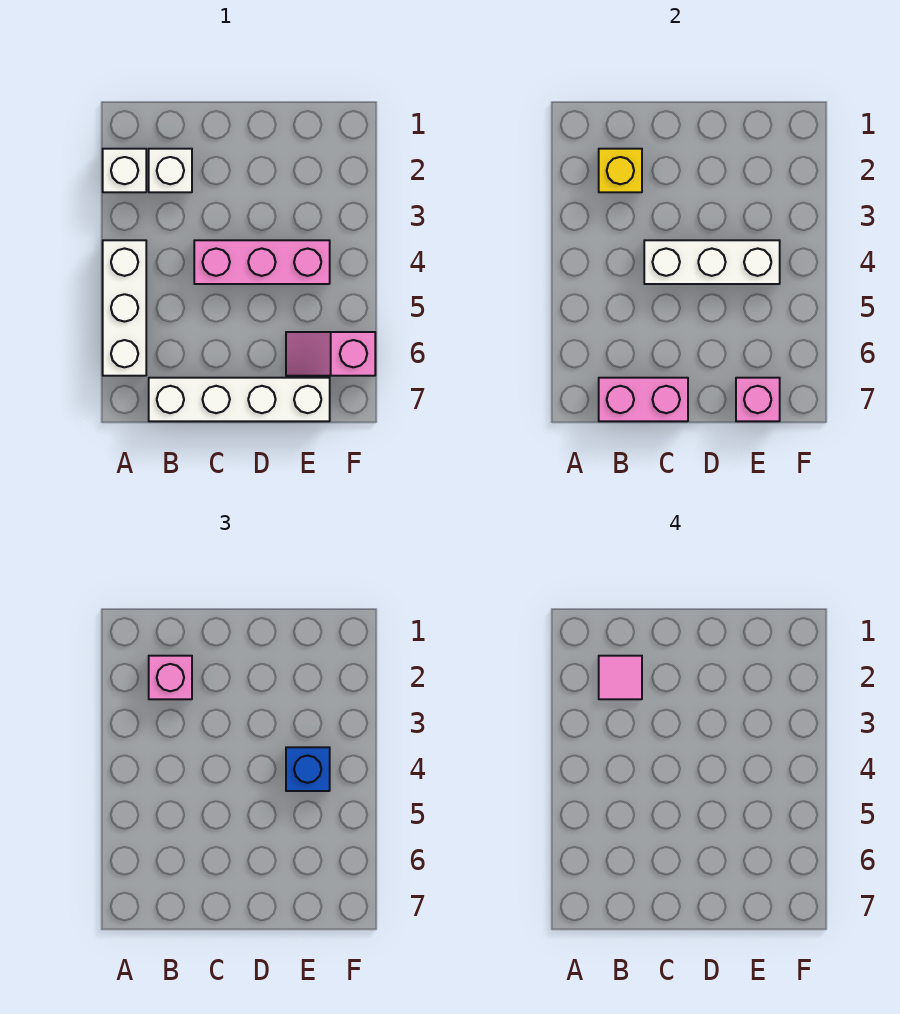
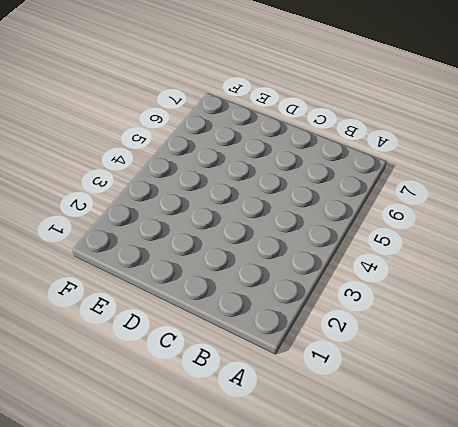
none -> white 1x1 brick [103,149,146,192]
none -> white 1x3 brick [103,240,146,376]
none -> white 1x1 brick [149,149,192,192]

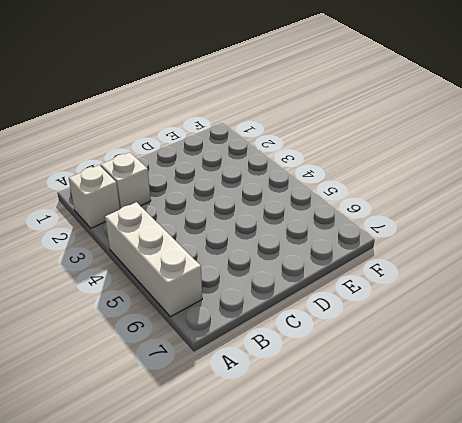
none -> white 1x4 brick [149,378,330,421]
none -> pink 1x3 brick [194,240,330,284]
none -> pink 1x2 slope [286,332,375,376]

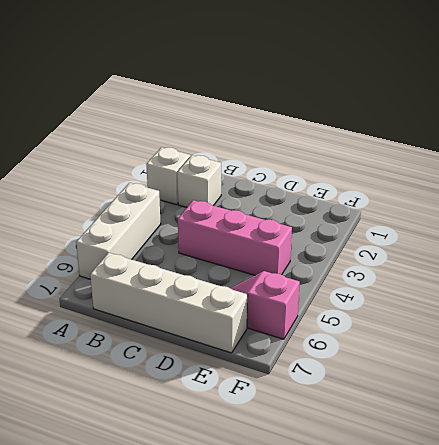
none -> yellow 1x1 brick [599,149,642,192]
none -> pink 1x2 brick [599,378,688,421]
none -> white 1x3 brick [644,240,780,284]

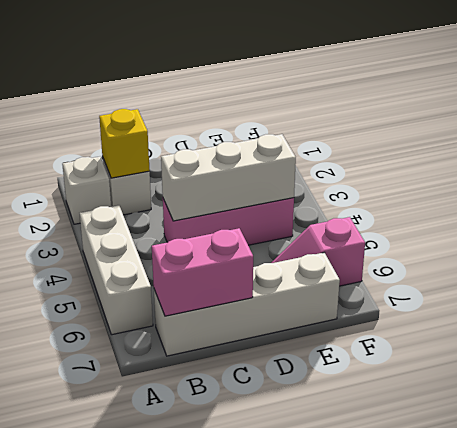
none -> pink 1x1 brick [736,378,780,421]
none -> pink 1x1 brick [149,656,192,699]
none -> blue 1x1 brick [286,747,330,791]

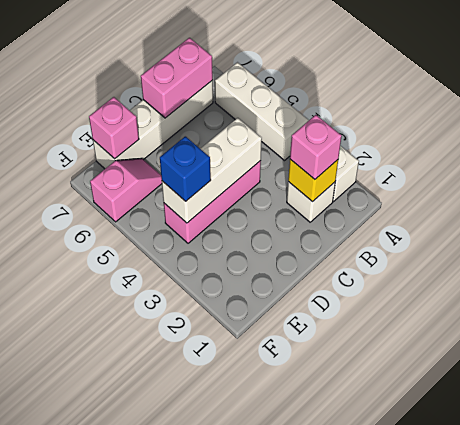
none -> pink 1x1 tile [599,656,642,699]

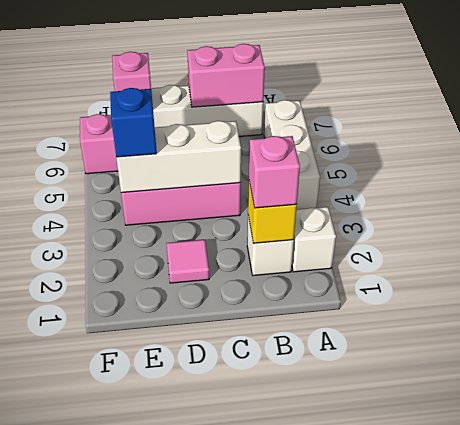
pink 1x1 tile [166,240,209,283] -> pink 1x1 tile moved to [599,656,642,699]

